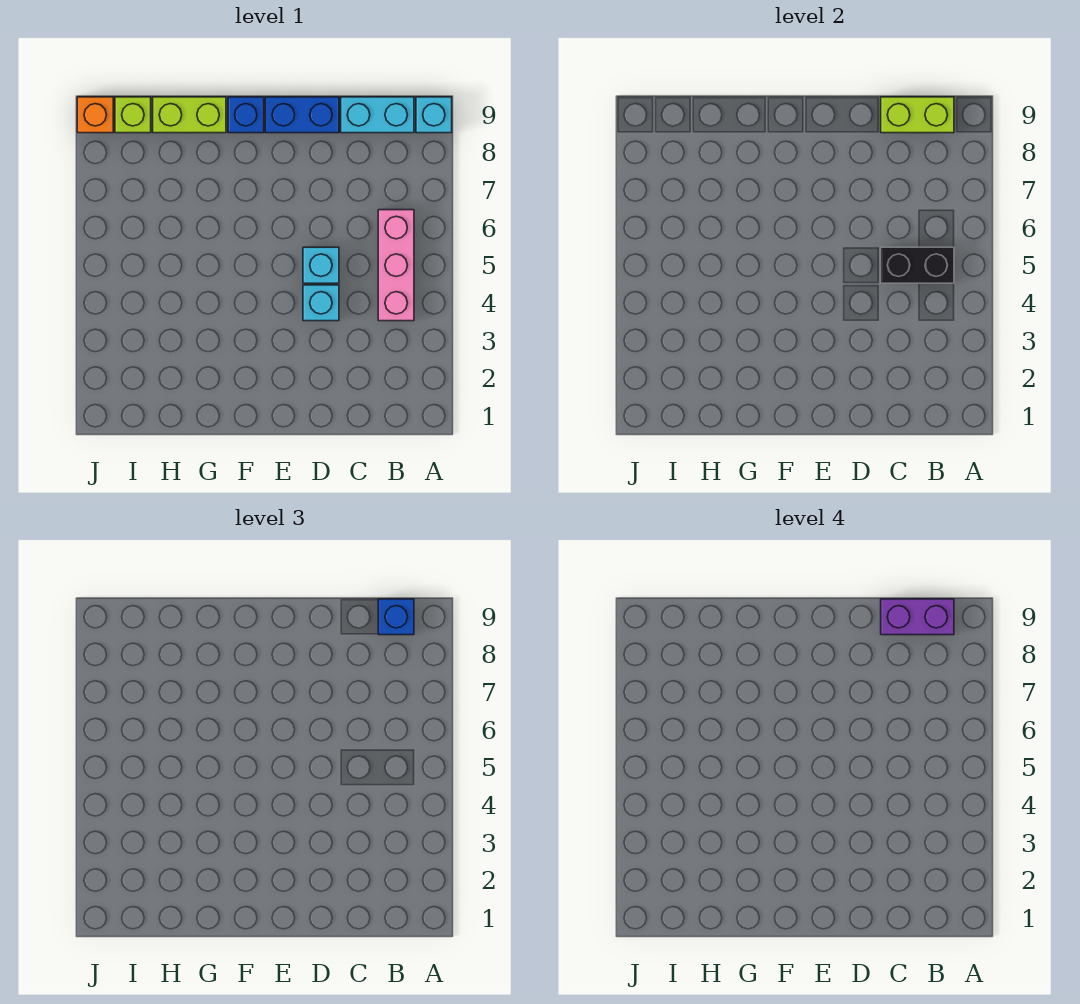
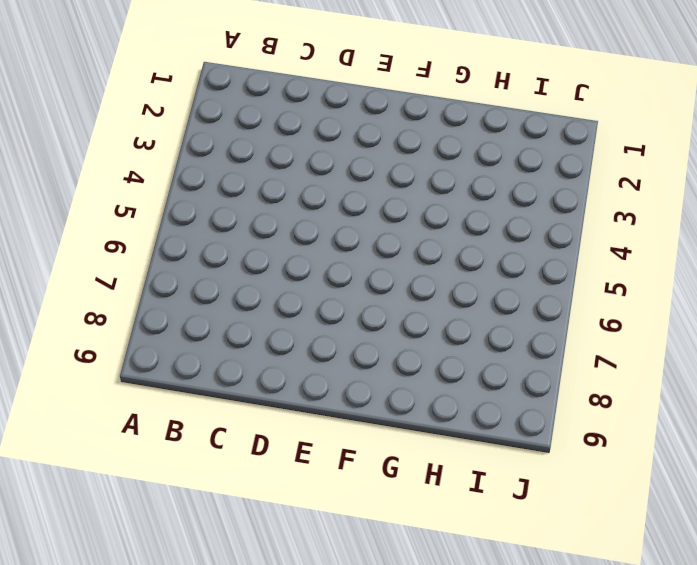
none -> cyan 1x1 brick [416,97,452,133]
none -> pink 1x3 brick [378,210,414,321]
none -> cyan 1x2 brick [341,97,414,133]

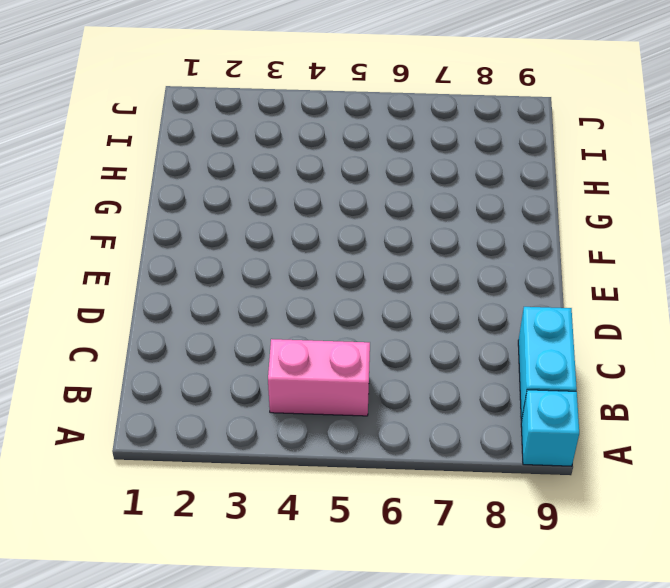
pink 1x2 brick [268,339,370,416] -> pink 1x3 brick [378,210,414,321]
none -> cyan 1x1 brick [303,285,339,321]
none -> cyan 1x1 brick [303,247,339,283]
none -> blue 1x2 brick [265,97,339,133]

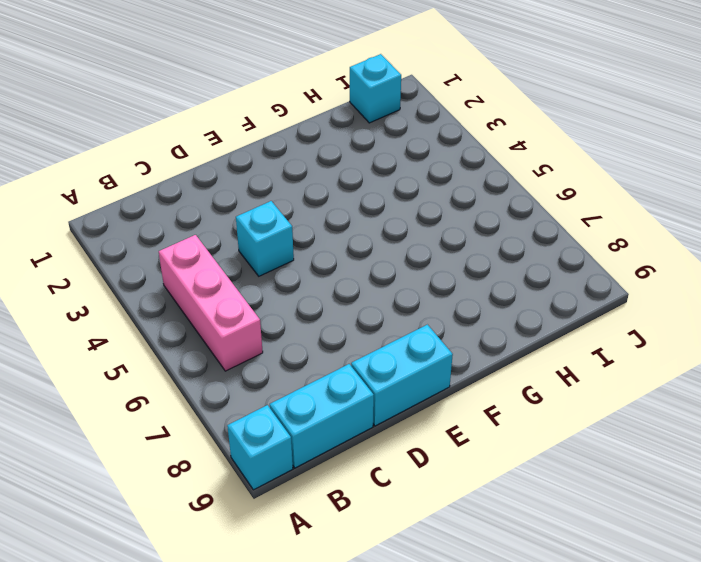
cyan 1x2 brick [351,325,453,426] -> blue 1x2 brick [265,97,339,133]
cyan 1x1 brick [350,54,401,123] -> cyan 1x1 brick moved to [303,247,339,283]
none -> blue 1x1 brick [228,97,264,133]
none -> lime 1x2 brick [153,97,226,133]
none -> lime 1x1 brick [115,97,151,133]

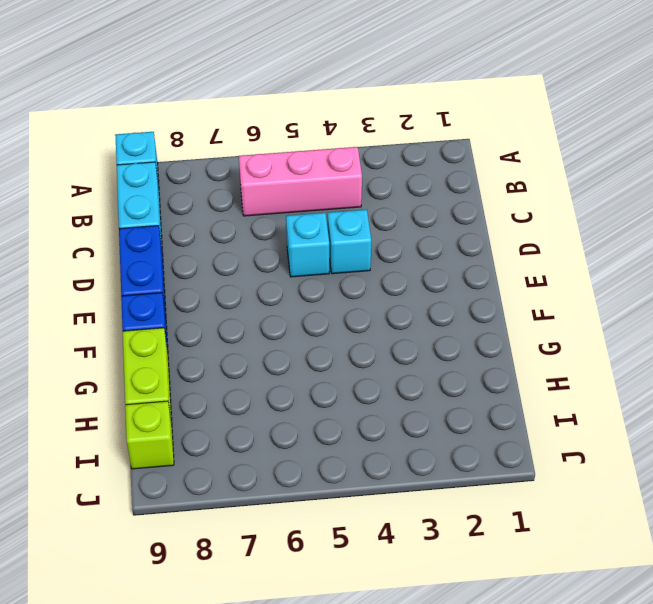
none -> orange 1x1 brick [77,97,113,133]
none -> black 1x2 brick [881,247,954,283]
none -> lime 1x2 brick [881,97,954,133]

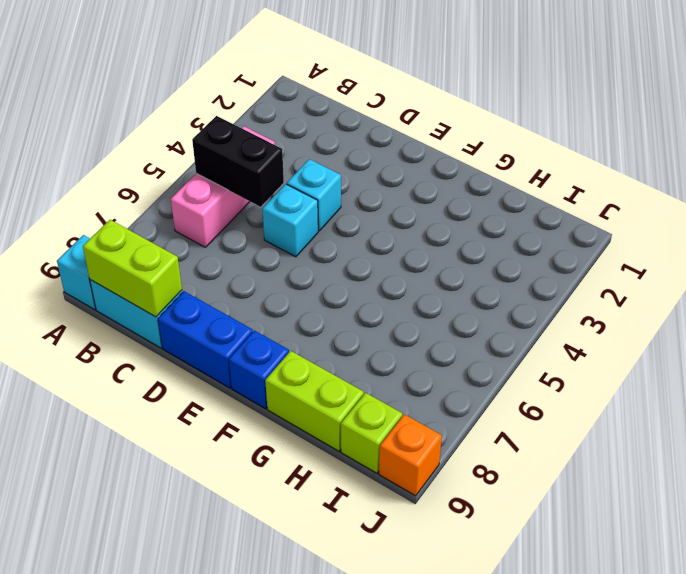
none -> blue 1x1 brick [378,599,414,635]
none -> purple 1x2 brick [881,599,954,635]

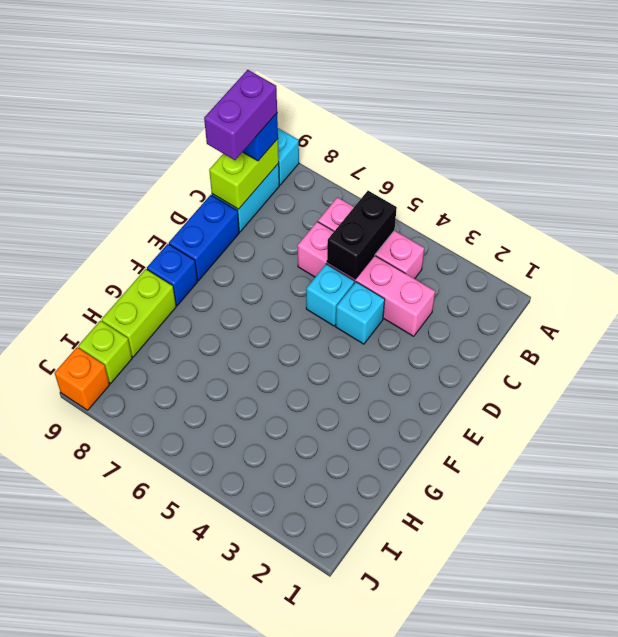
pink 1x4 brick [298,222,435,336] -> none

